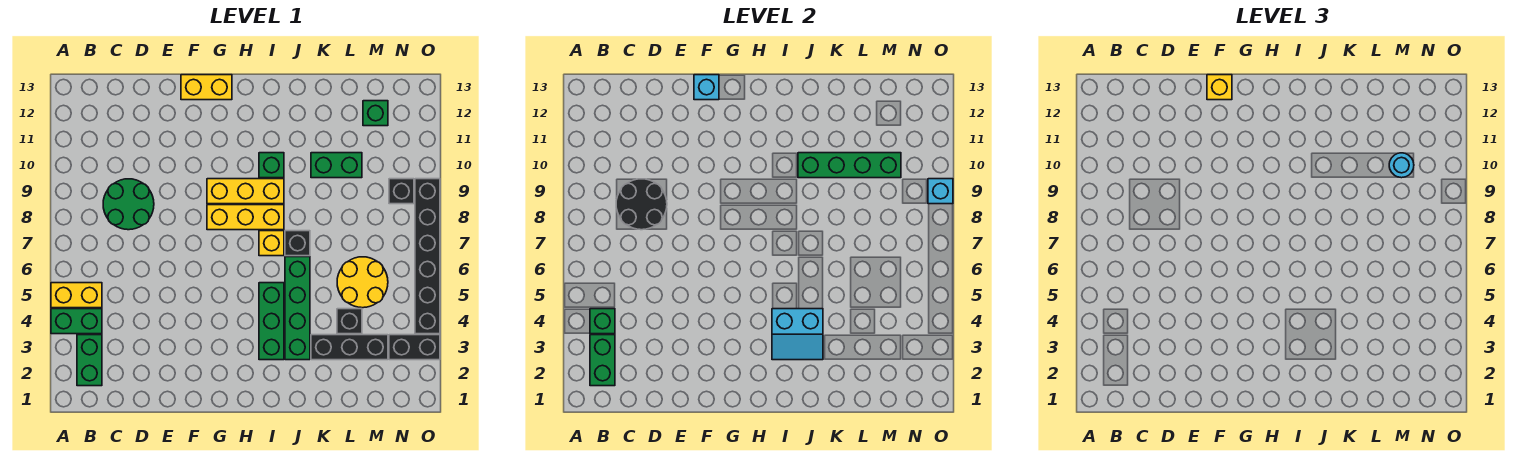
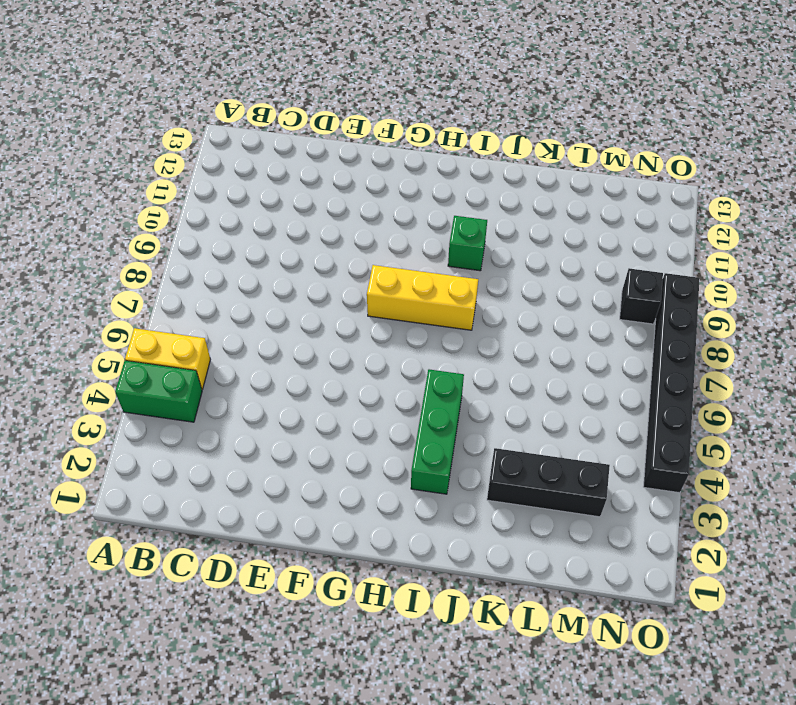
none -> green 1x2 brick [77,335,102,386]
none -> green 2x2 round brick [103,179,154,230]
none -> yellow 1x2 brick [181,75,232,100]

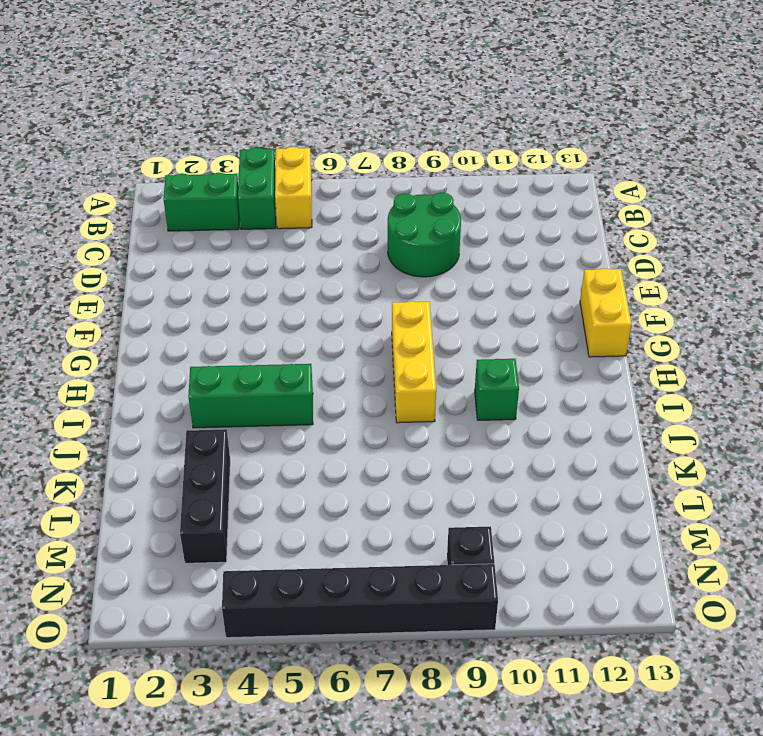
none -> yellow 1x3 brick [207,179,284,204]
none -> yellow 1x1 brick [259,231,284,256]
none -> green 1x4 brick [285,257,310,360]

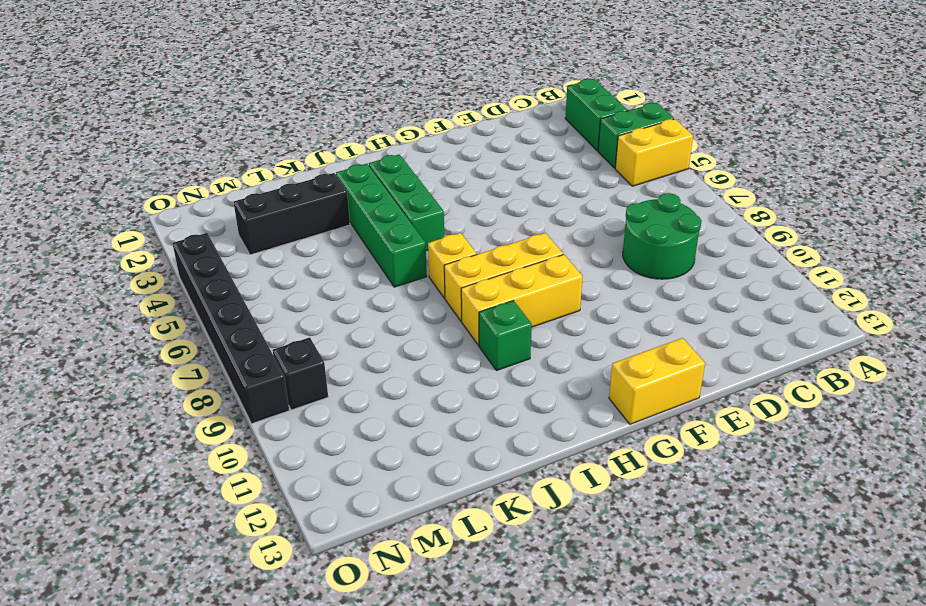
none -> black 1x1 brick [285,231,310,256]
none -> green 1x2 brick [311,153,362,178]
none -> black 1x1 brick [337,309,362,334]

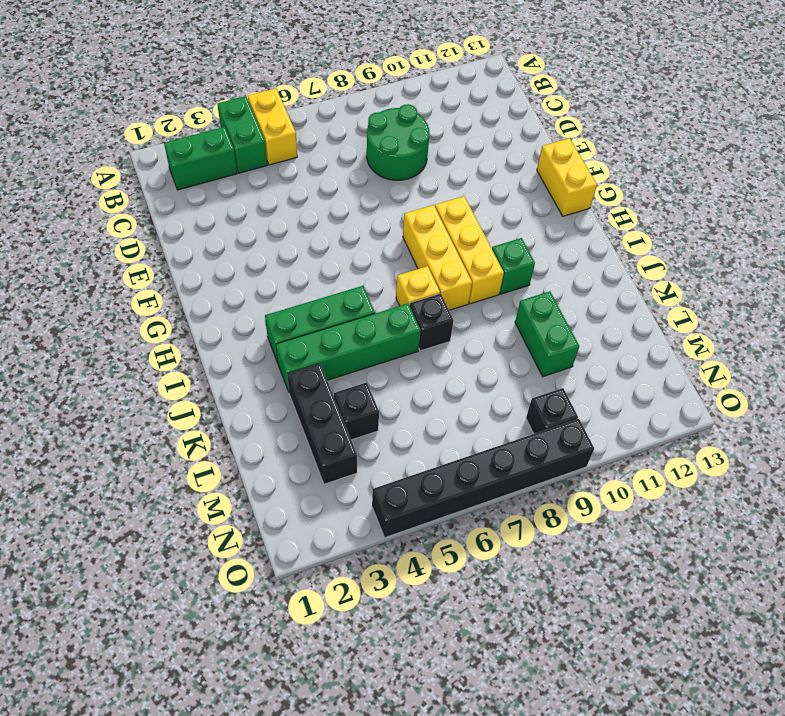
none -> yellow 2x2 round brick [337,257,388,308]
none -> green 1x1 brick [363,101,388,126]
none -> black 1x2 brick [389,335,440,360]

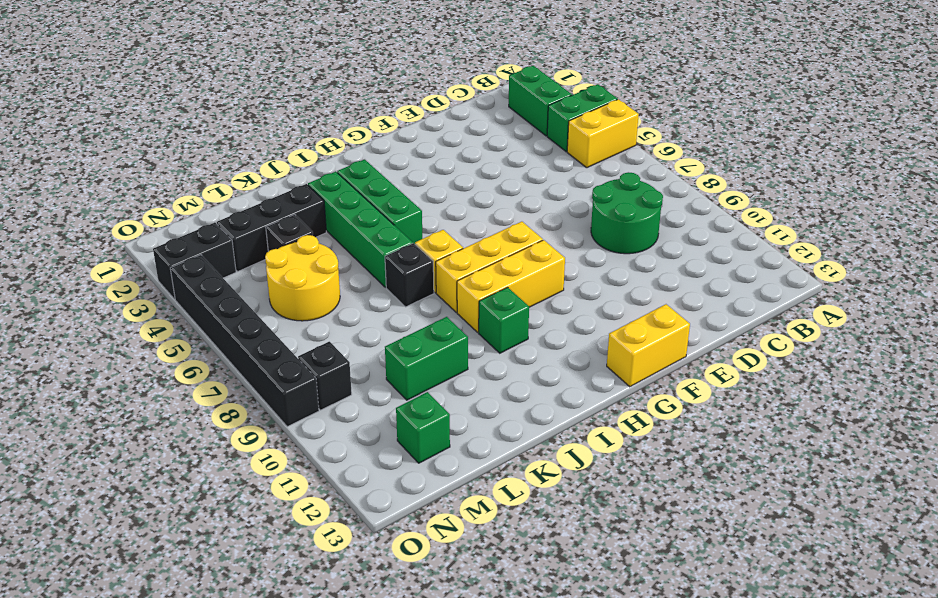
none -> green 1x2 brick [590,335,615,386]
none -> green 1x1 brick [590,309,615,334]
none -> black 2x2 round brick [616,179,667,230]

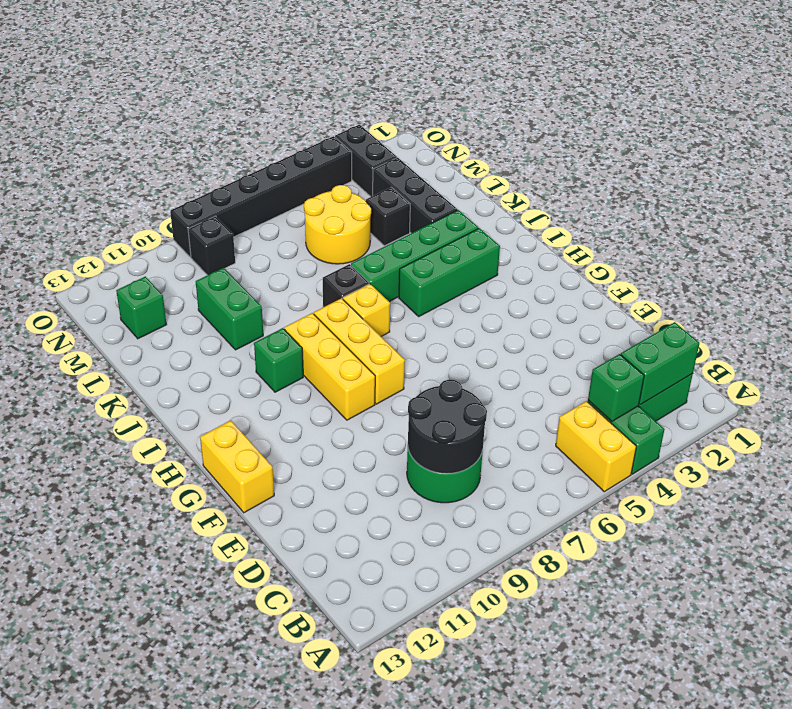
none -> cyan 1x1 brick [694,75,719,100]
none -> cyan 2x2 slope [772,309,823,360]
none -> green 1x4 brick [798,153,901,178]

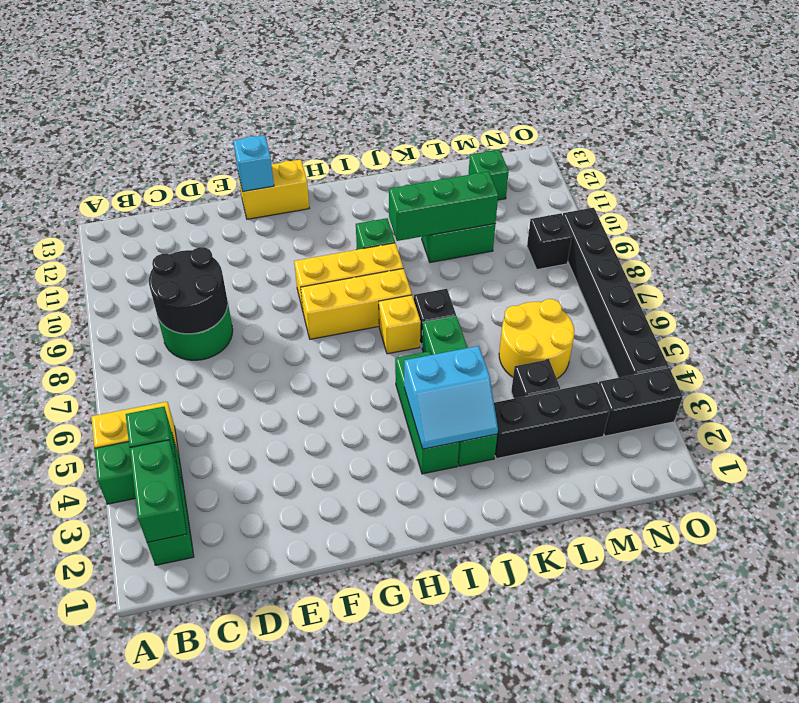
green 1x3 brick [389,171,498,241] -> green 1x4 brick [798,153,901,178]
none -> cyan 1x1 brick [928,179,953,204]
none -> yellow 1x1 brick [1207,75,1232,100]
none -> cyan 1x1 round brick [1389,153,1414,178]

